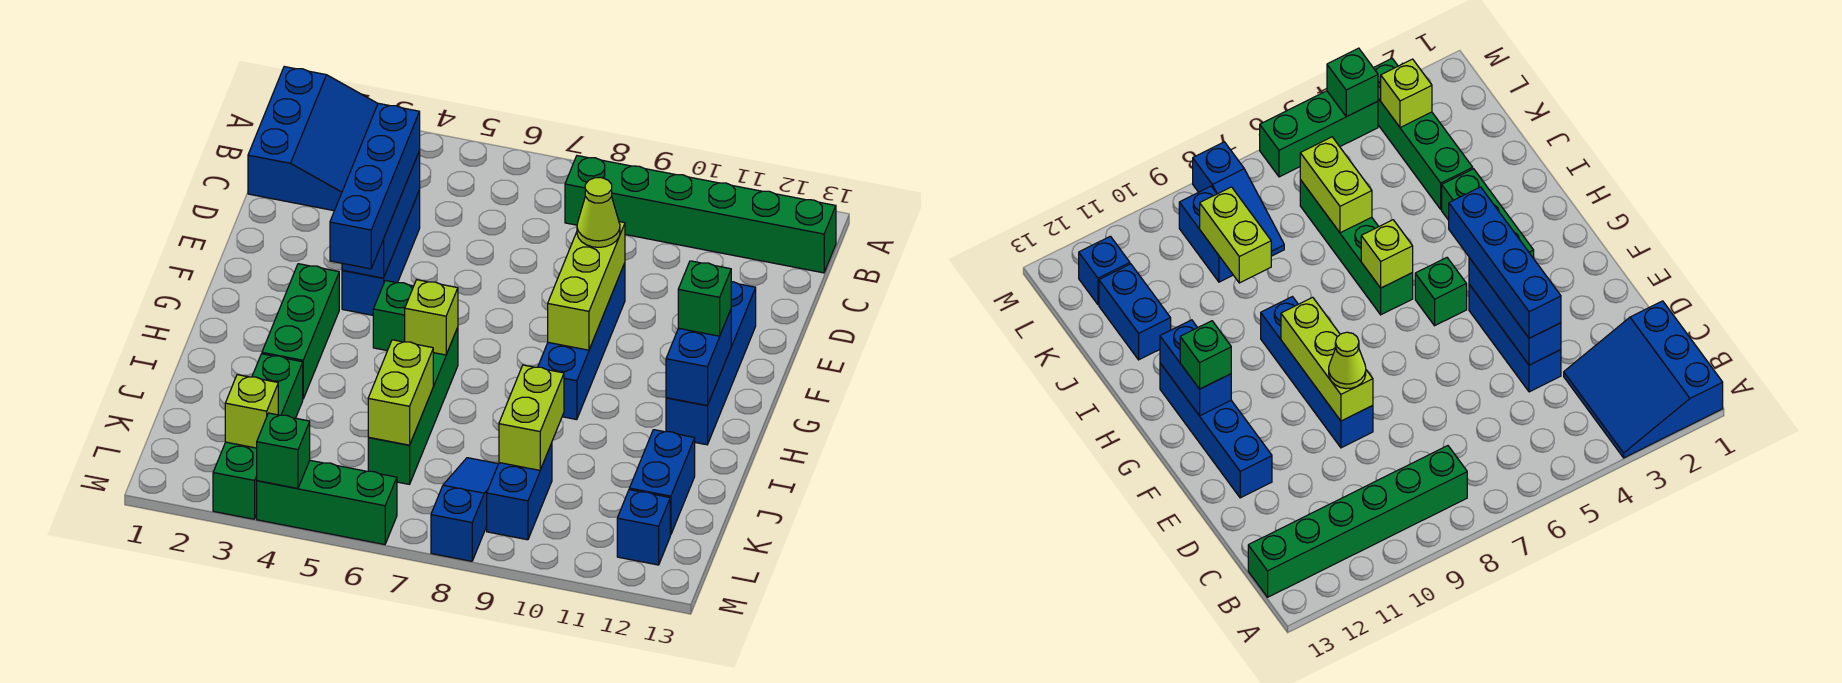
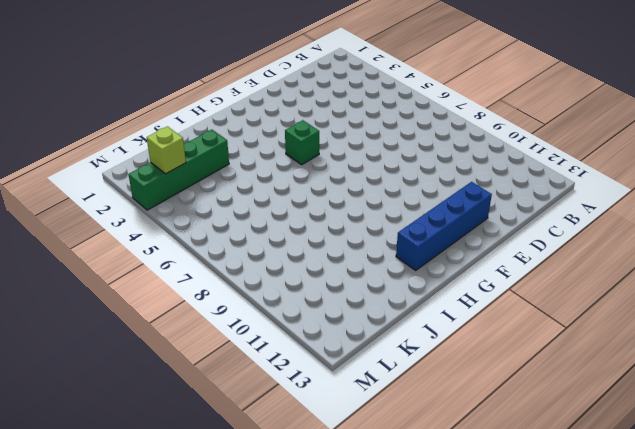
none -> blue 3x3 slope [248,67,378,211]
none -> green 1x6 brick [565,156,836,273]
none -> blue 1x3 brick [342,190,420,315]

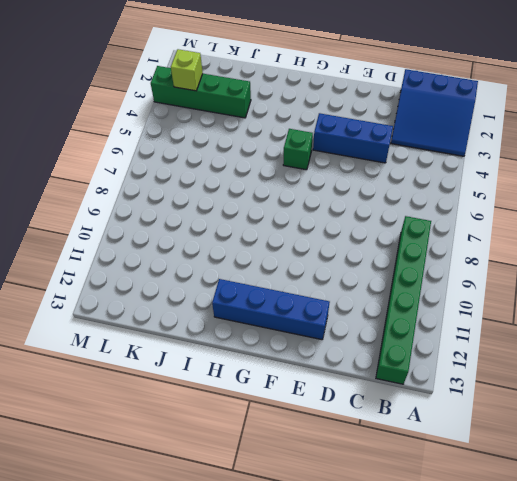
none -> blue 1x4 brick [538,263,625,420]
none -> green 1x3 brick [262,264,339,399]
none -> green 1x4 brick [368,327,458,484]

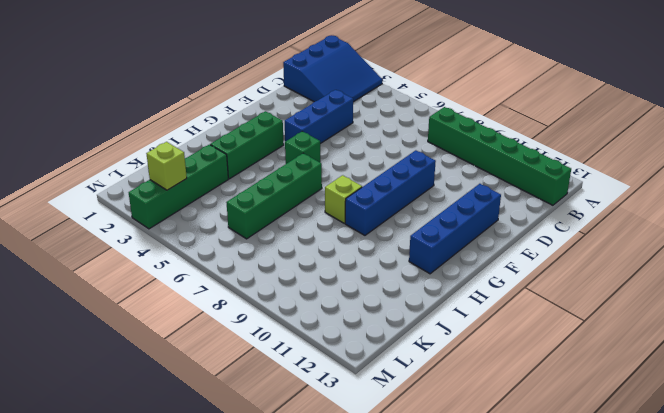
lime 1x1 brick [325,175,362,223] -> lime 1x1 brick moved to [405,280,458,355]
none -> blue 1x2 brick [629,430,695,535]
none -> blue 1x3 slope [431,458,498,561]
none -> blue 1x2 brick [487,443,552,540]

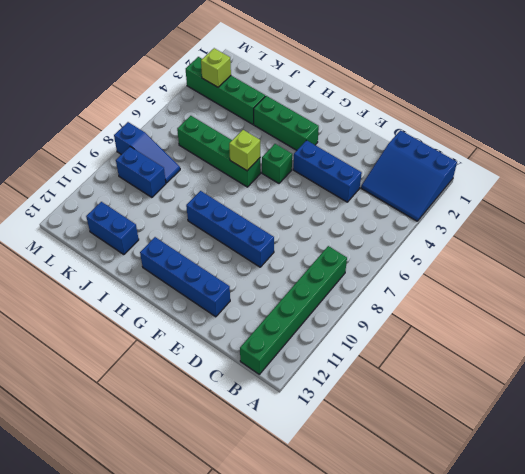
none -> blue 1x1 brick [617,490,670,565]
none -> green 1x3 brick [257,460,397,545]
none -> blue 1x3 brick [342,151,420,278]

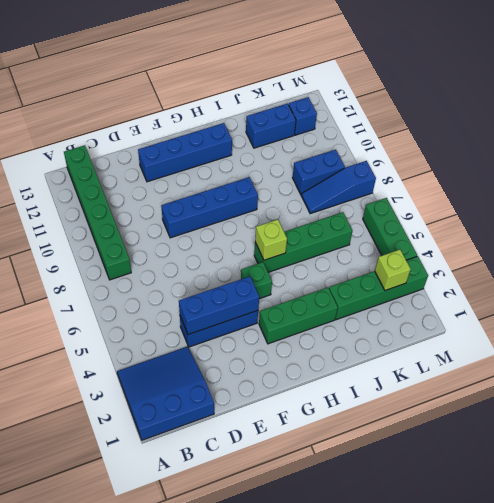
none -> lime 1x3 brick [548,222,625,350]
none -> blue 1x2 brick [666,310,731,406]
none -> lime 1x2 brick [368,340,433,445]

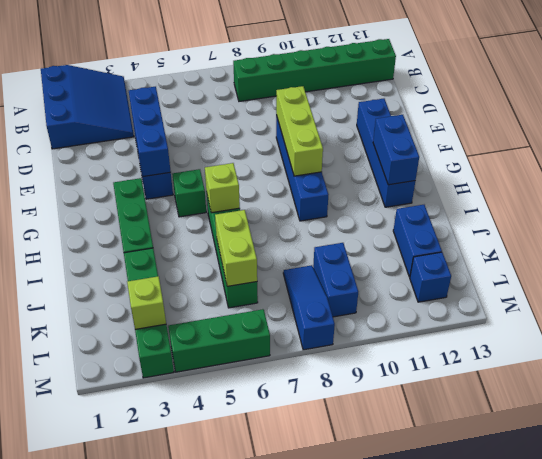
none -> lime 1x2 brick [499,365,564,470]
none -> green 1x1 brick [257,413,310,488]
none -> blue 1x4 brick [330,103,420,269]

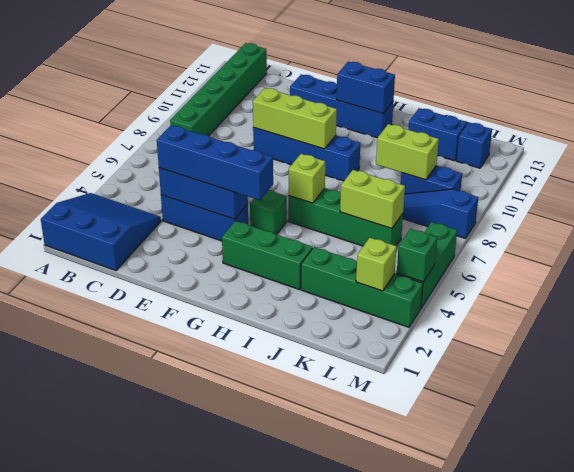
none -> lime 1x1 cone [577,178,620,247]
none -> green 1x1 brick [678,261,731,336]

